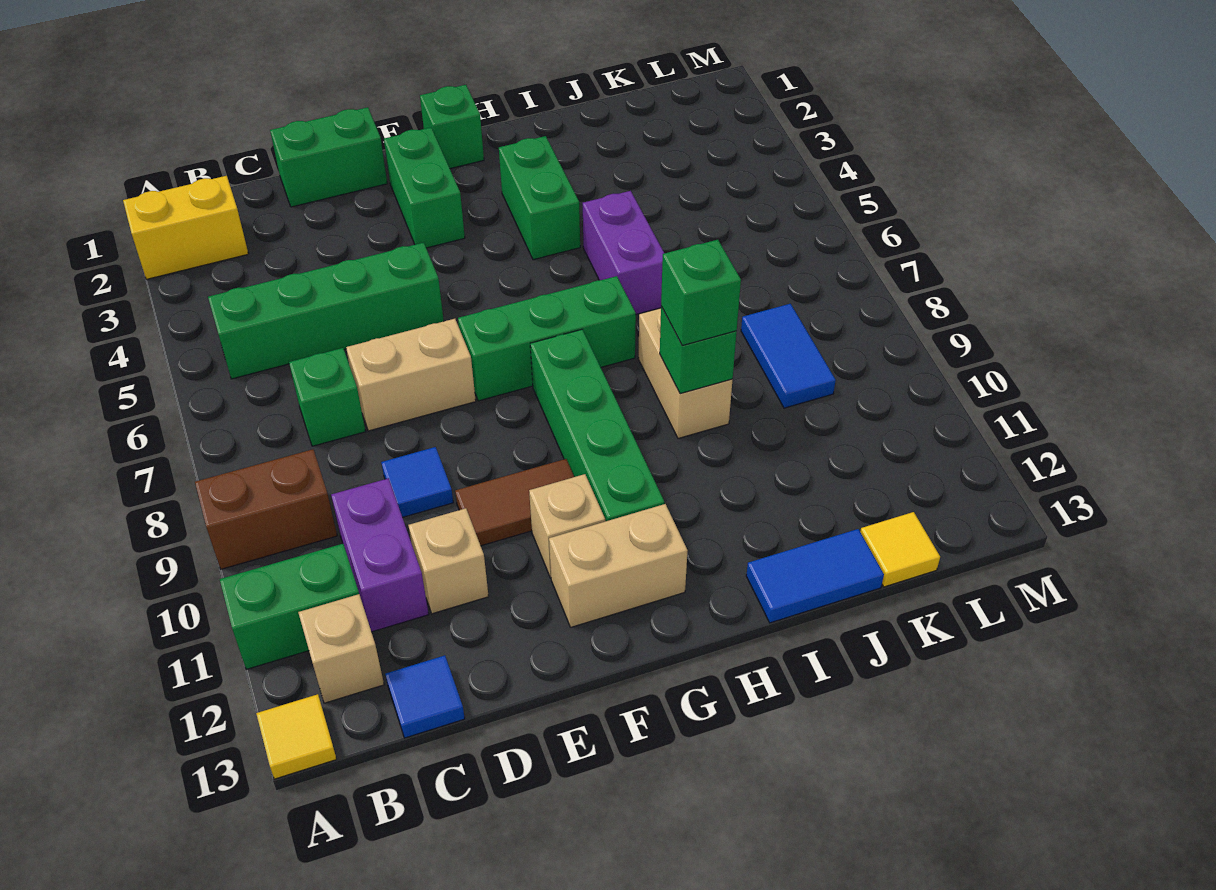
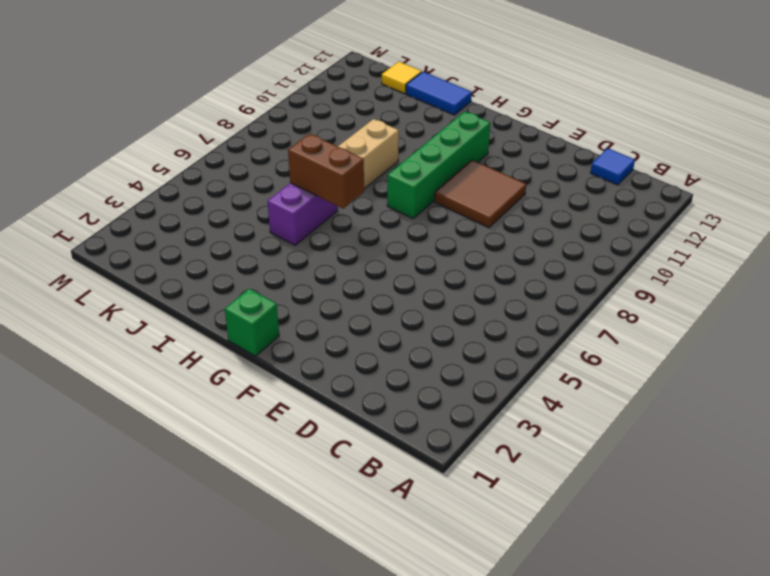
brown 2x2 tile [435,160,526,227] -> brown 1x2 tile [455,459,574,546]
brown 1x2 brick [288,134,364,208] -> brown 1x2 brick moved to [195,449,337,569]
none -> yellow 1x2 brick [123,176,248,279]
none -> green 1x2 brick [220,544,359,669]
none -> yellow 1x1 tile [256,694,336,779]

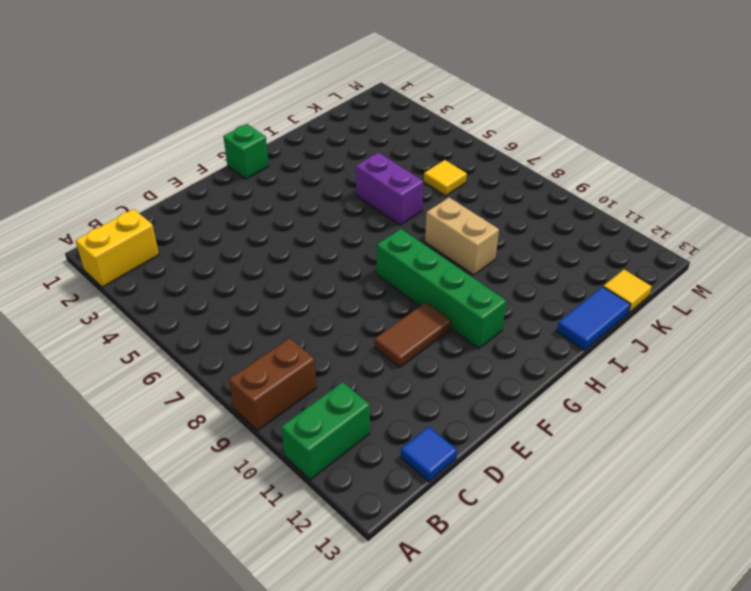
yellow 1x1 tile [423,160,467,196] -> yellow 1x1 tile moved to [256,694,336,779]
none -> green 1x4 brick [208,243,444,379]
none -> tan 1x1 brick [298,594,384,703]
none -> green 1x1 brick [289,348,366,446]

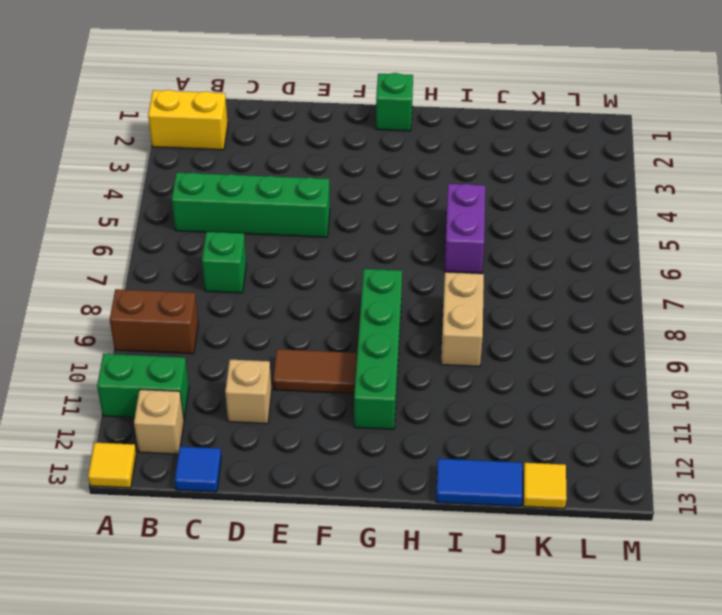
none -> purple 1x2 brick [331,478,429,632]
none -> green 1x2 brick [270,107,387,207]
none -> tan 1x2 brick [346,319,476,431]

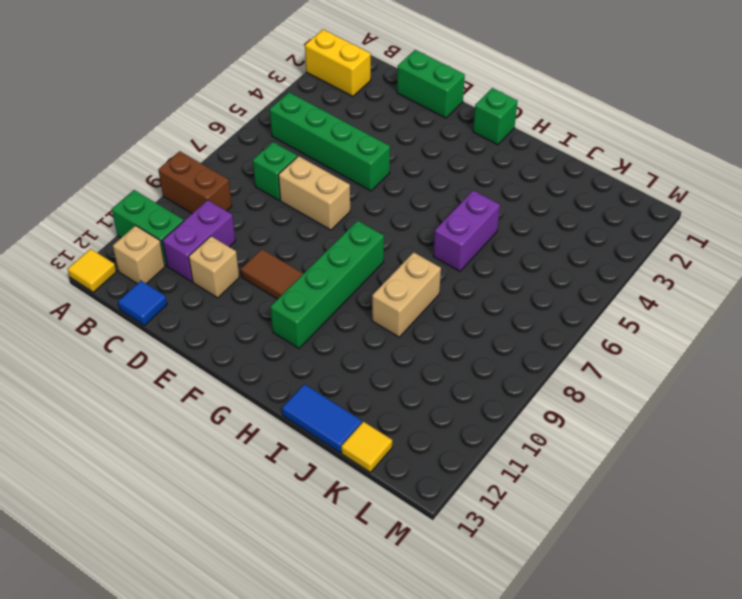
none -> blue 1x1 tile [381,447,453,517]
none -> green 1x2 brick [384,128,465,248]
none -> green 1x3 brick [458,276,636,401]

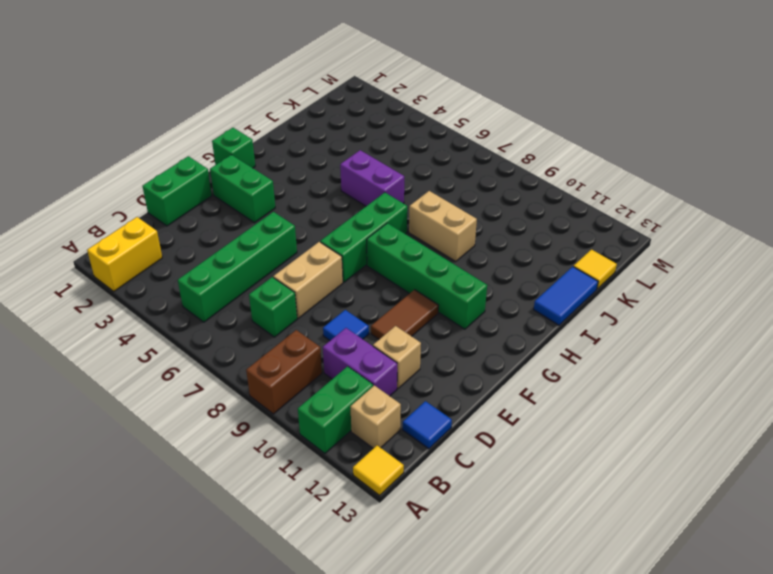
none -> tan 1x1 brick [529,474,605,578]
none -> tan 1x2 brick [549,504,688,627]
none -> green 1x2 brick [499,136,580,260]

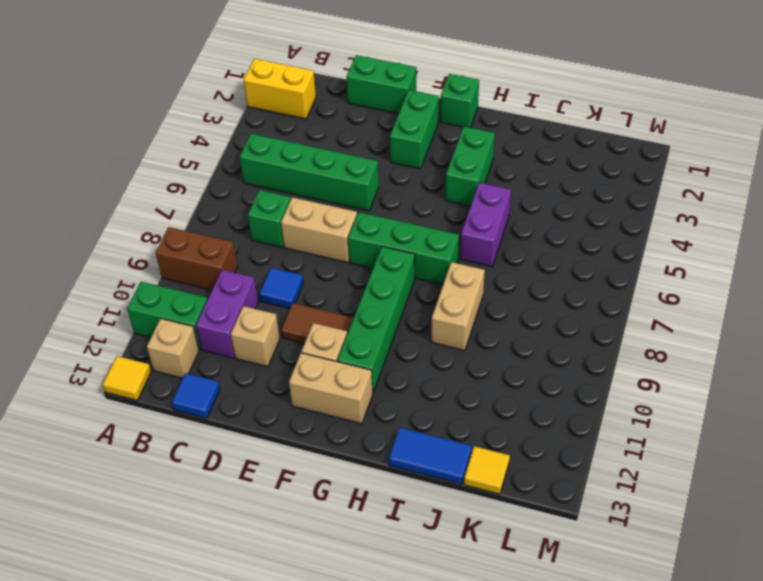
none -> blue 1x2 tile [741,304,836,408]
none -> green 1x1 brick [660,306,737,394]
none -> green 1x1 brick [661,240,741,345]

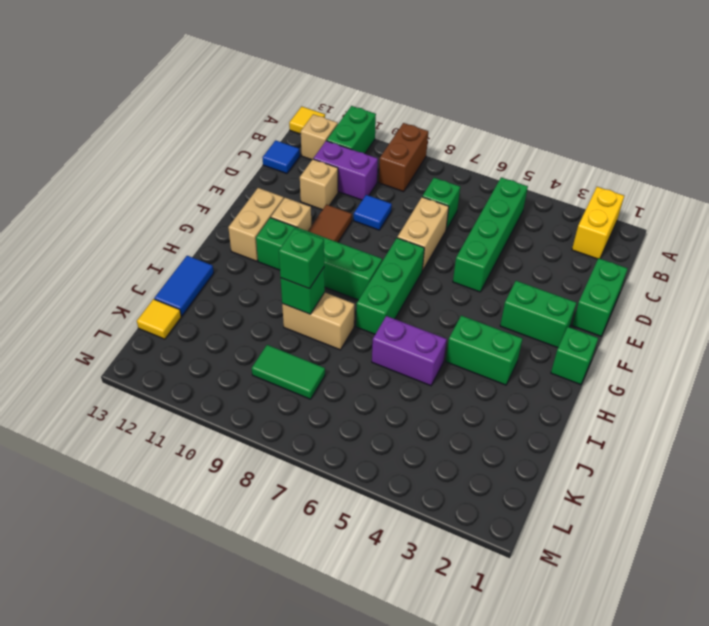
green 1x2 tile [252,345,325,399] -> blue 1x2 tile [741,304,836,408]

